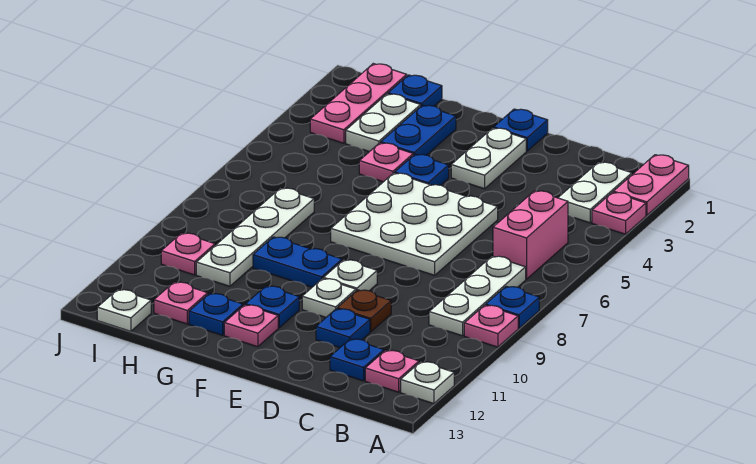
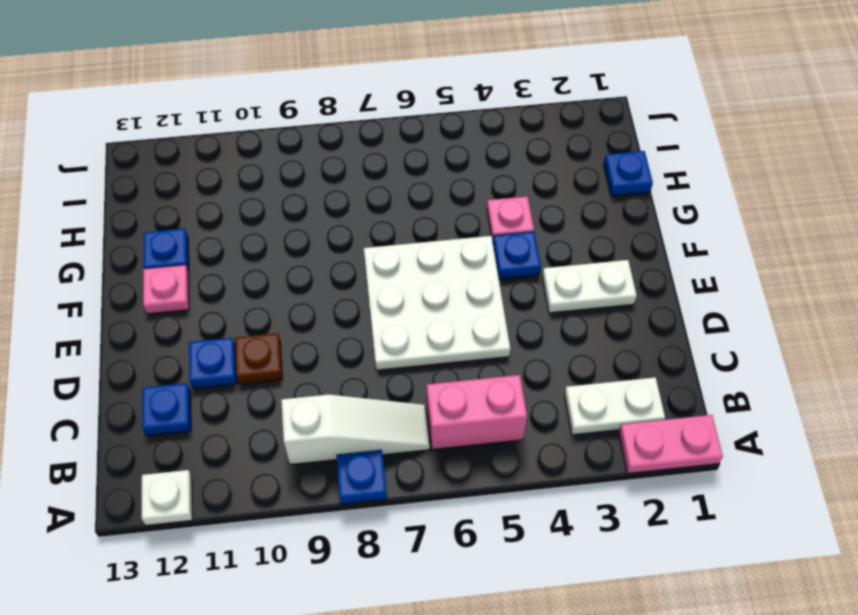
white 1x3 slope [281,394,430,464] -> white 1x3 plate [429,256,526,336]
none -> pink 1x1 plate [592,192,646,234]
none -> pink 1x1 plate [464,305,518,347]
none -> pink 1x1 plate [365,350,419,392]
none -> blue 1x1 plate [494,109,548,151]

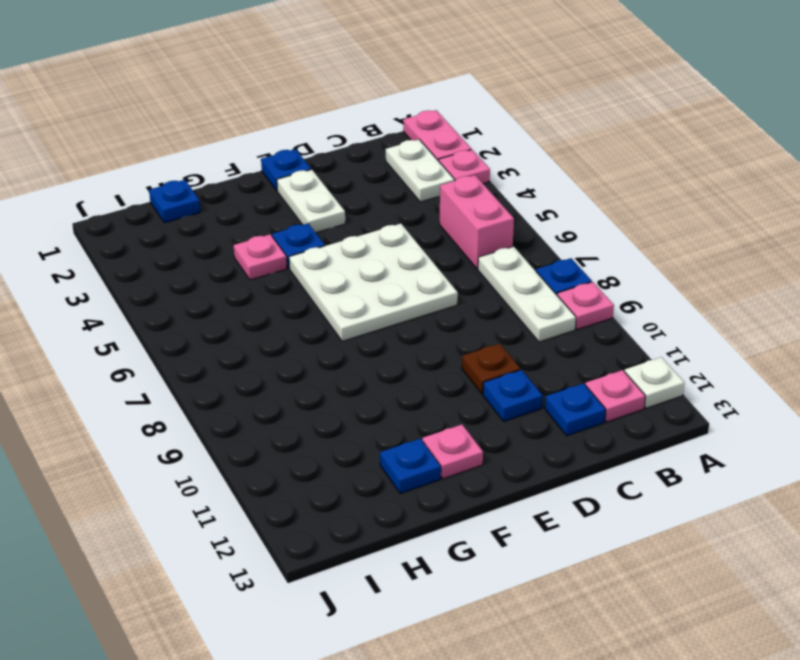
none -> white 1x1 plate [323,260,377,291]
none -> white 1x1 plate [302,278,356,317]
none -> blue 1x2 plate [253,237,342,287]
none -> blue 1x1 plate [246,286,299,328]

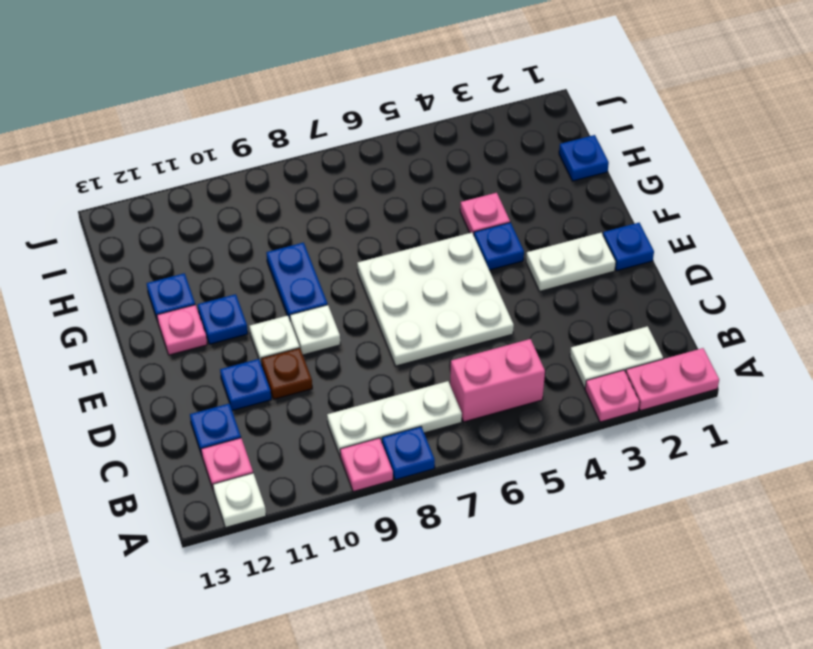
none -> blue 1x2 plate [381,105,456,155]
none -> white 1x2 plate [346,94,421,152]
none -> white 1x4 plate [196,188,314,286]
none -> pink 1x1 plate [154,282,208,324]

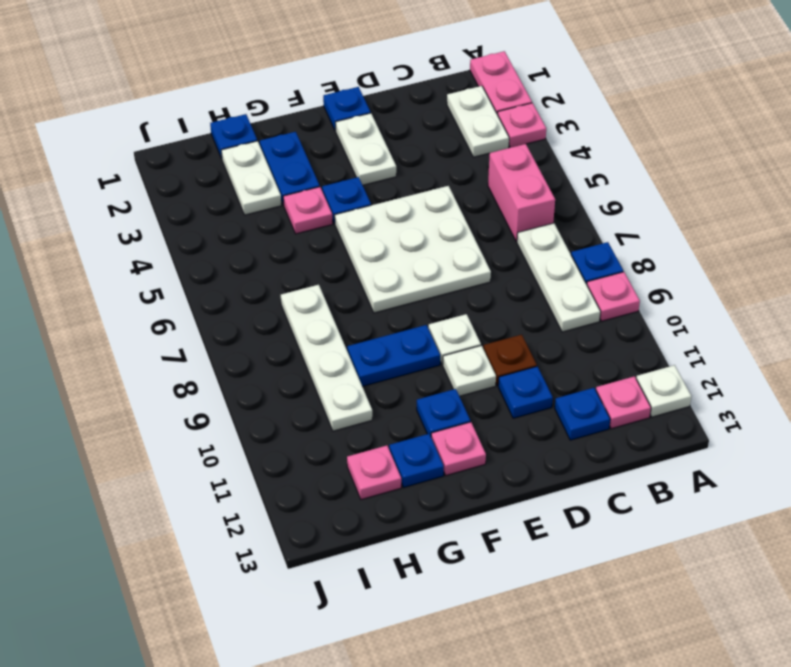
none -> pink 1x3 plate [310,64,407,143]
none -> pink 1x1 plate [161,233,215,275]
none -> white 1x1 plate [97,289,151,331]

